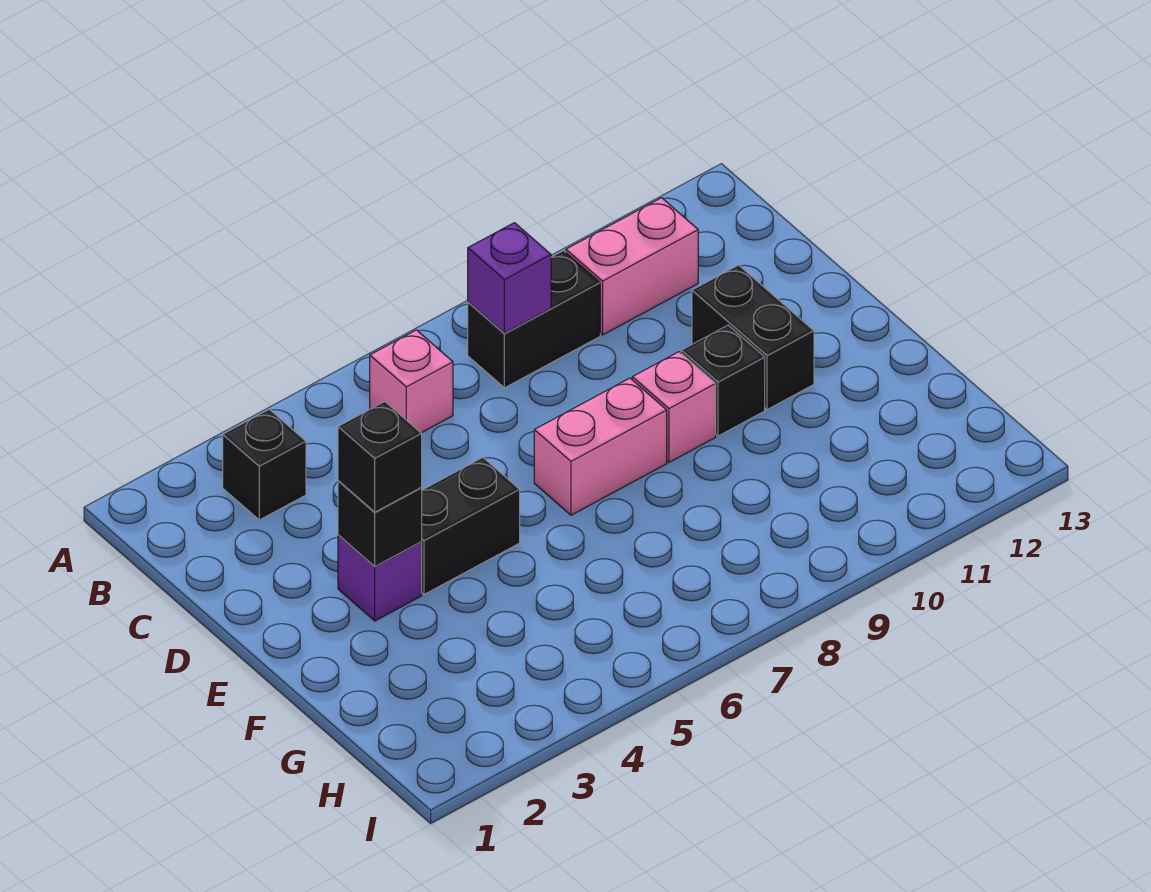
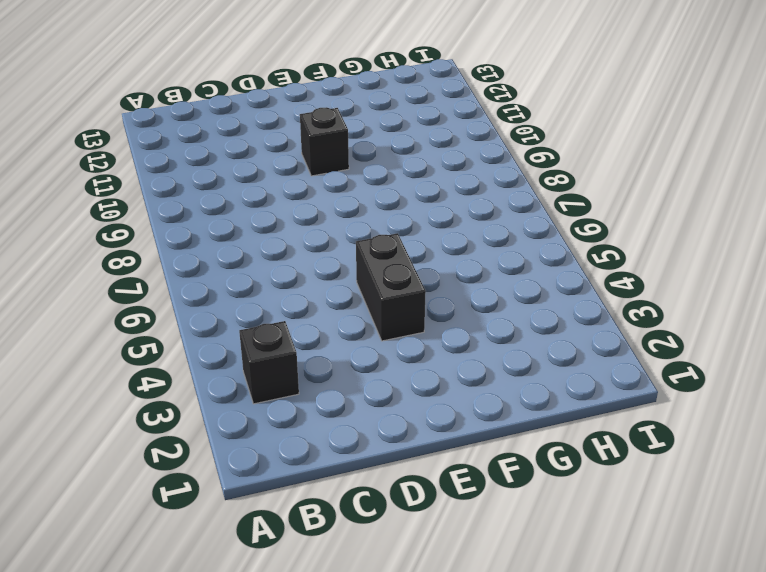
none -> pink 1x1 brick [370,330,453,433]
none -> black 1x2 brick [468,251,600,388]
none -> pink 1x2 brick [566,198,698,335]

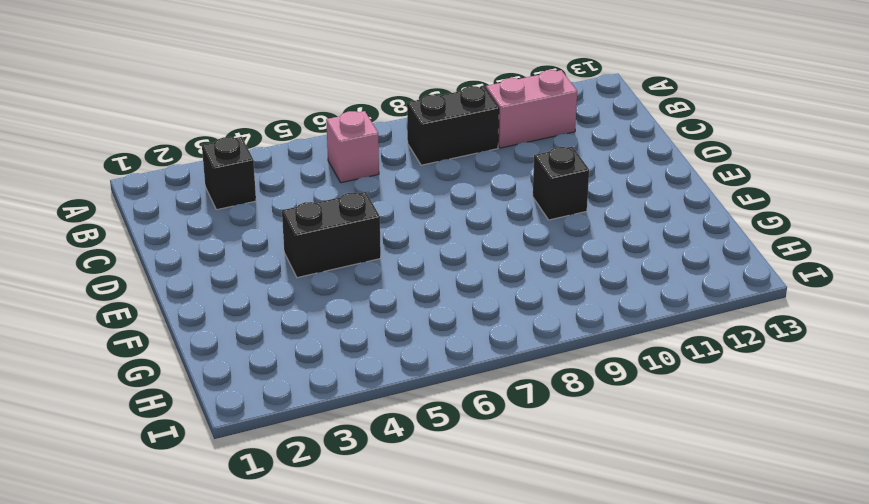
none -> black 1x2 brick [692,265,814,410]
none -> purple 1x1 brick [338,535,422,621]
none -> pink 1x2 brick [534,378,667,515]

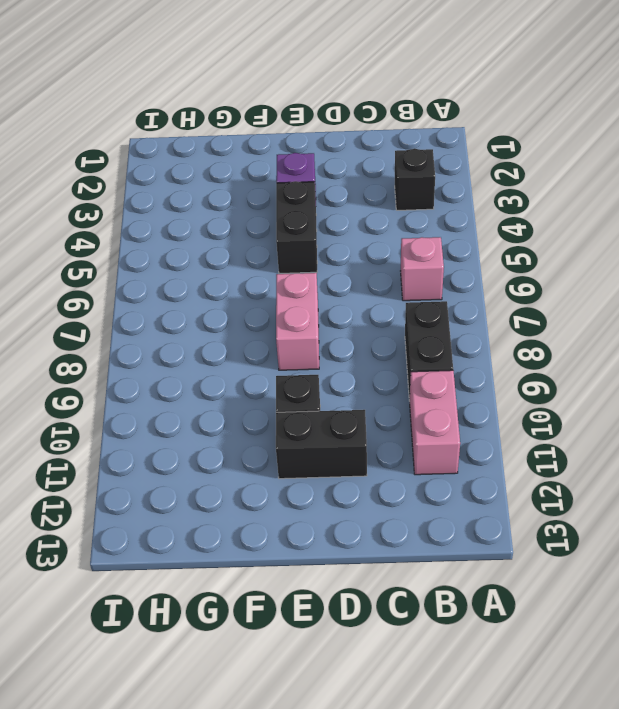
none -> pink 1x1 brick [632,352,716,462]
none -> purple 1x1 brick [468,223,551,333]
none -> black 1x1 brick [338,481,422,567]

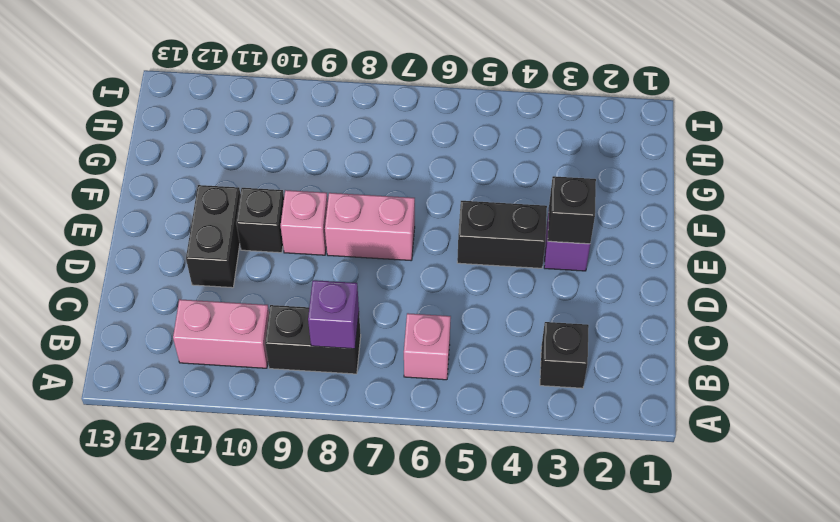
none -> black 1x1 brick [338,401,422,512]

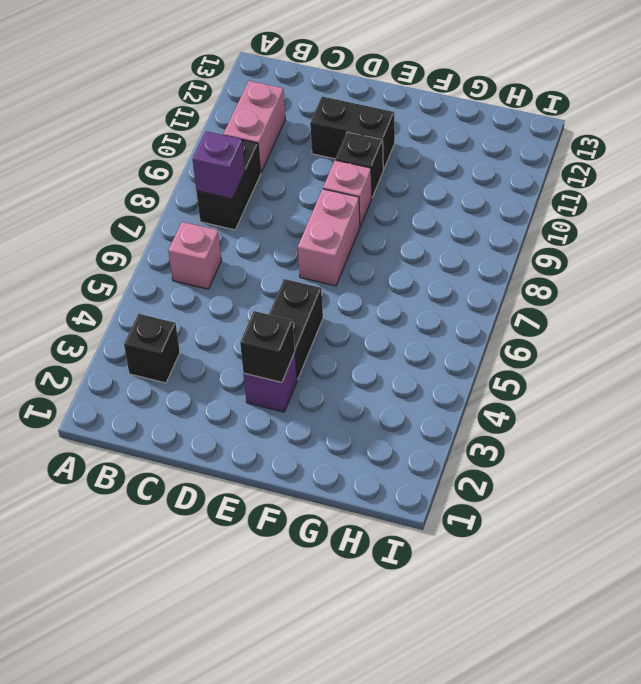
none -> black 1x1 brick [338,401,422,512]

